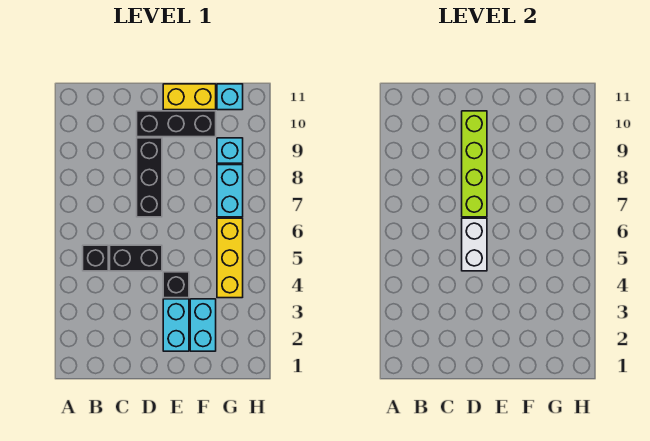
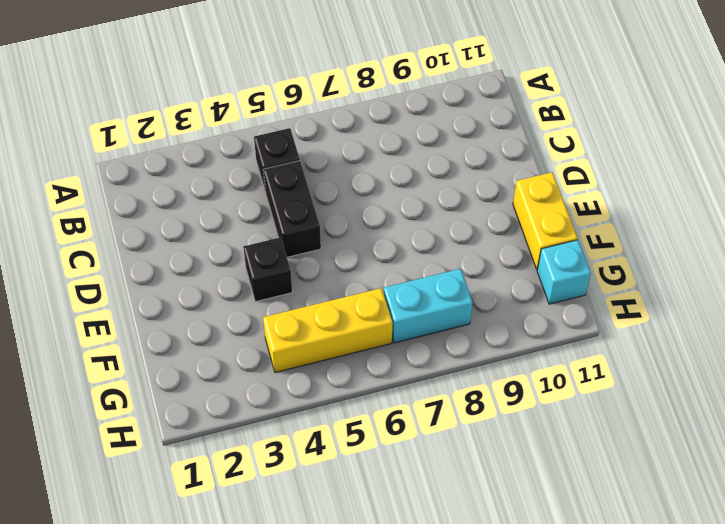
none -> black 1x3 brick [137,138,162,217]
none -> black 1x3 brick [137,111,216,137]
none -> cyan 1x2 brick [163,299,189,351]

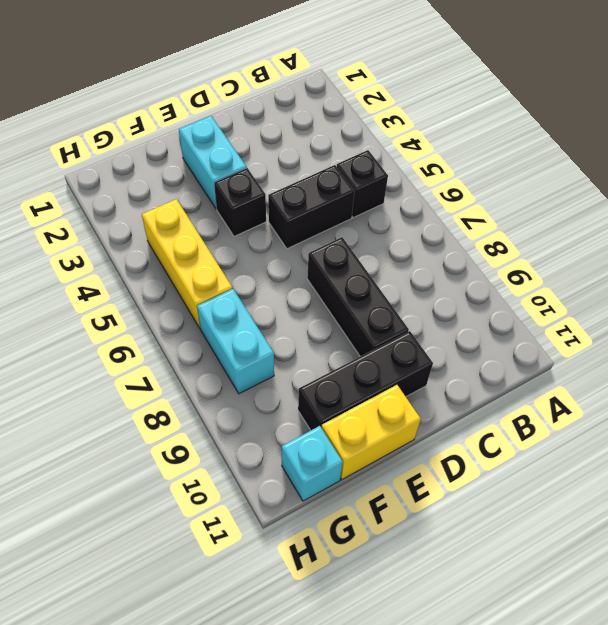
none -> cyan 1x2 brick [190,299,216,351]
none -> cyan 1x1 brick [217,138,243,163]
none -> white 1x2 brick [462,218,487,271]

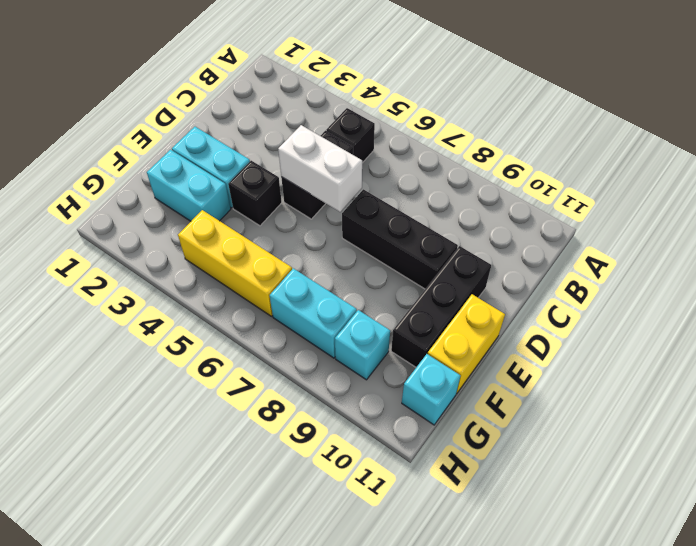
none -> lime 1x4 brick [462,111,487,217]

